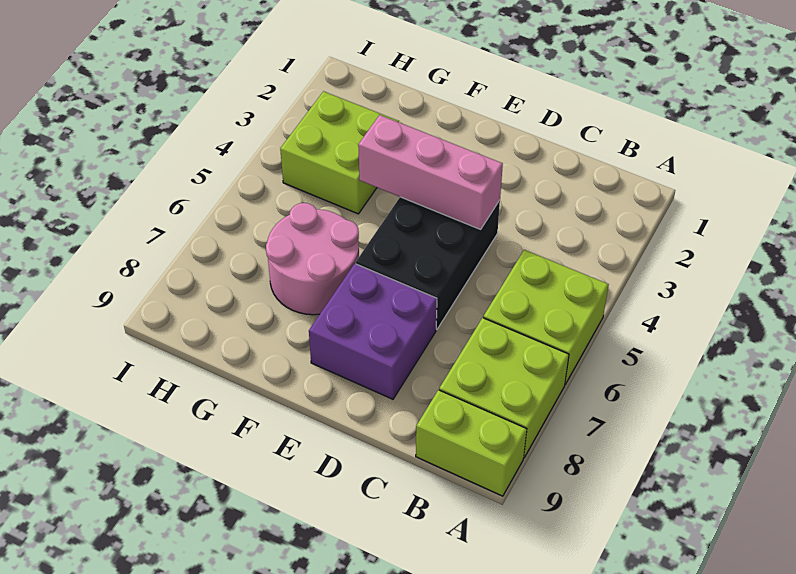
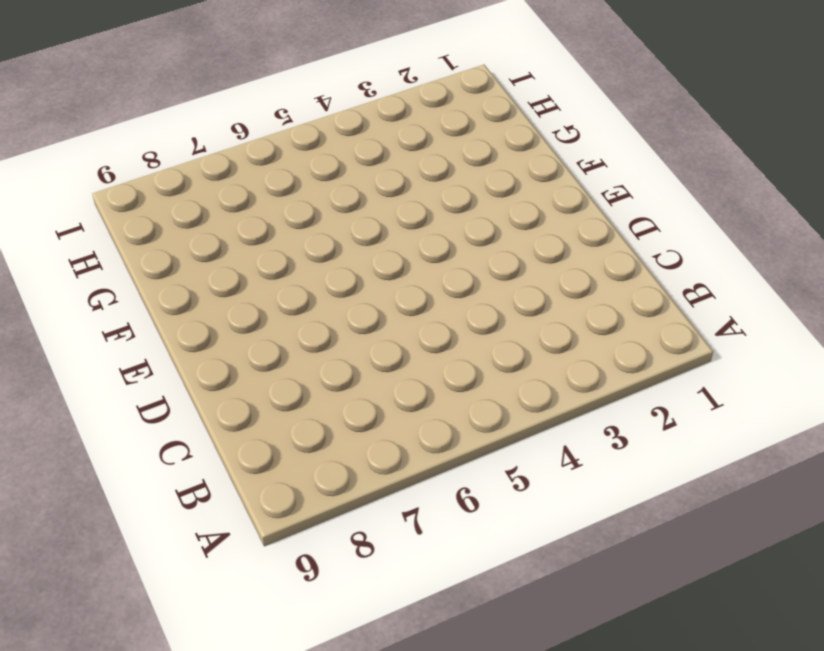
none -> lime 2x2 brick [483,250,609,384]
none -> lime 2x2 brick [439,318,569,457]

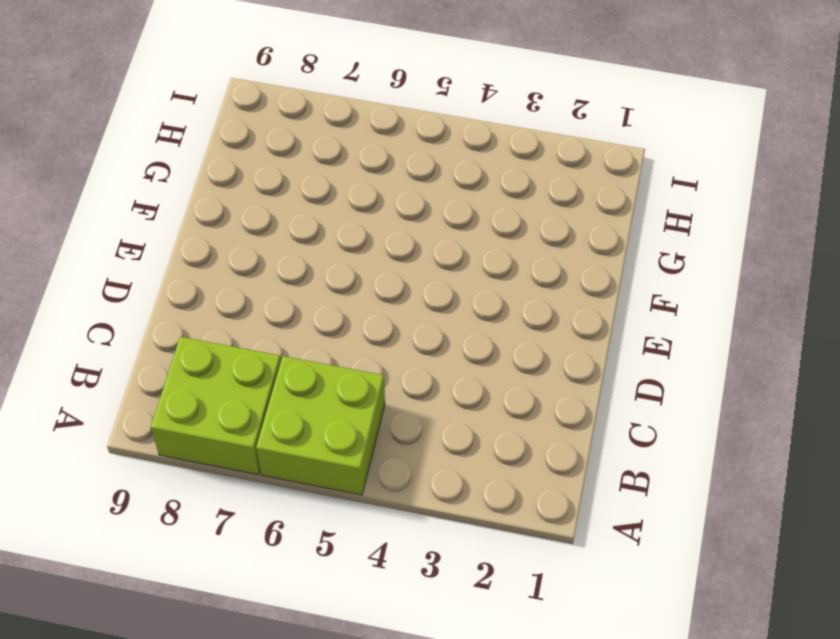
none -> lime 1x2 brick [416,390,527,496]
none -> black 2x3 brick [356,197,500,329]

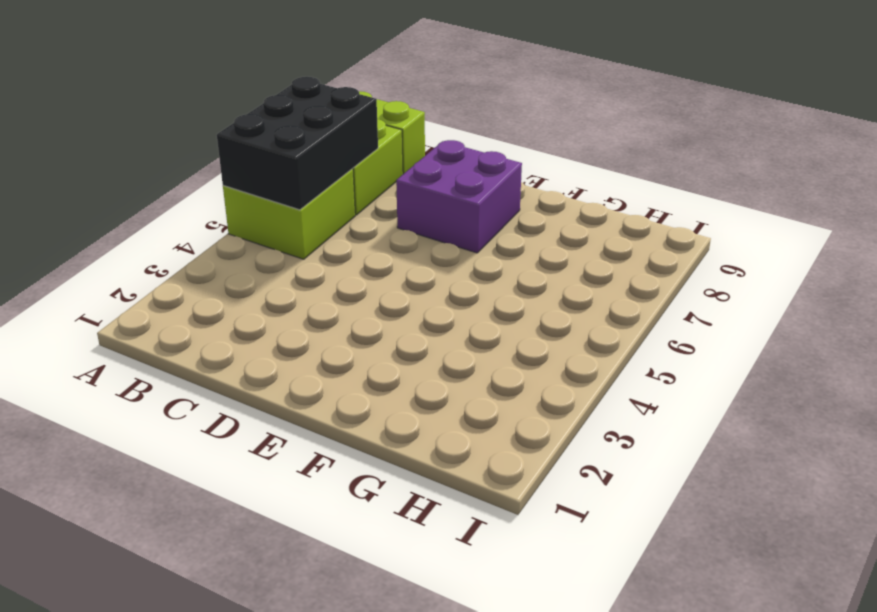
black 2x3 brick [217,77,378,210] -> black 2x3 brick moved to [356,197,500,329]
none -> pink 2x2 round brick [266,203,359,315]
none -> lime 2x2 brick [280,91,399,214]

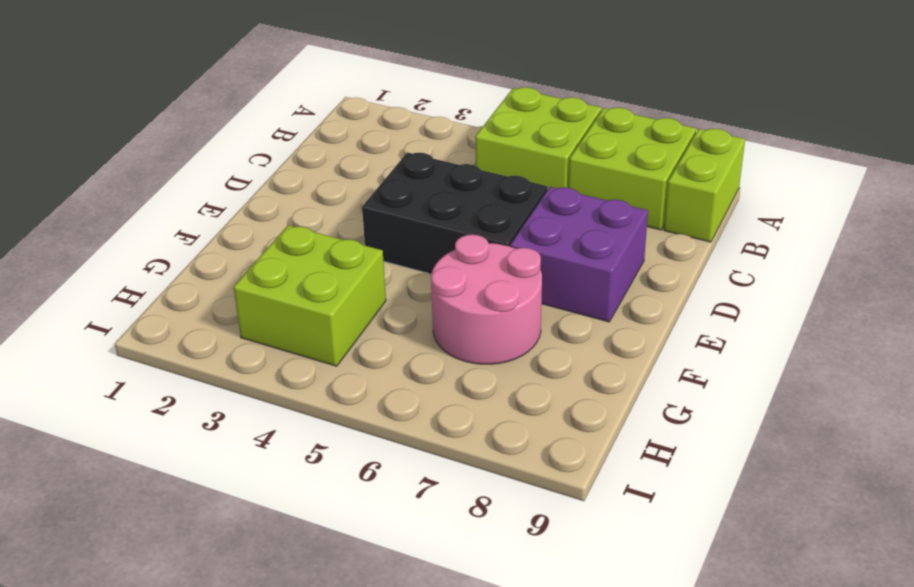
none -> pink 1x3 brick [358,115,503,229]

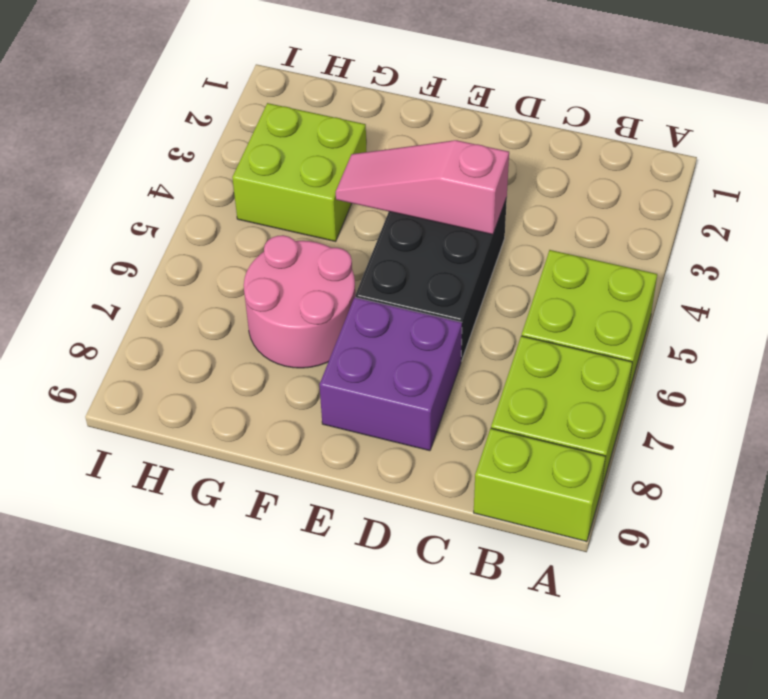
pink 1x3 slope [336,140,509,235] -> pink 1x3 brick [358,115,503,229]

